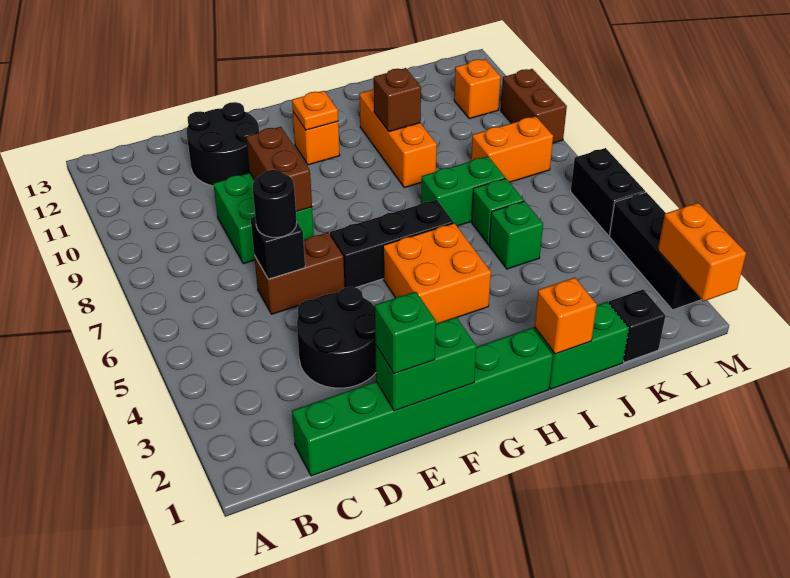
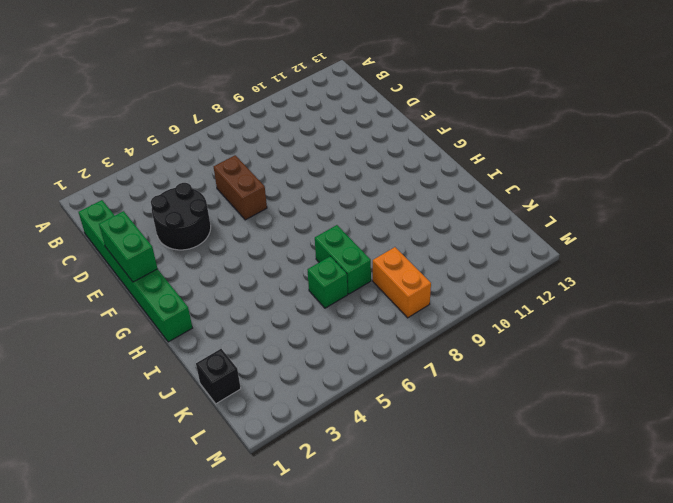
none -> green 2x2 brick [213,173,314,264]
none -> black 2x2 round brick [186,102,259,186]
none -> black 1x3 brick [330,199,454,288]

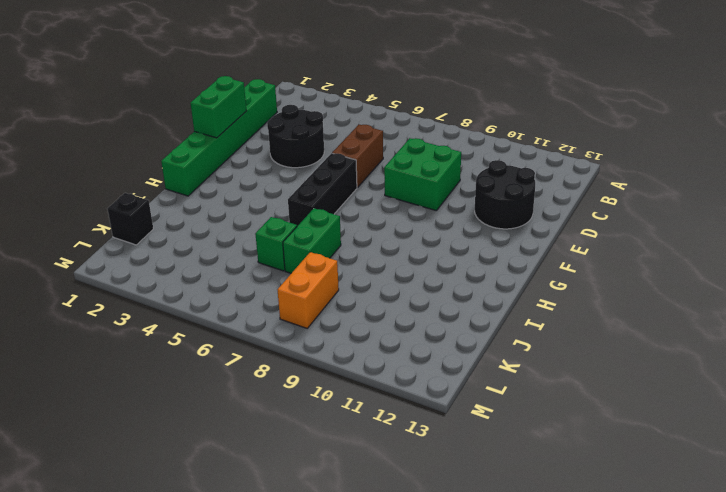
none -> orange 2x2 brick [383,223,491,324]
none -> orange 1x1 brick [293,112,340,165]
none -> green 1x2 brick [534,302,629,389]

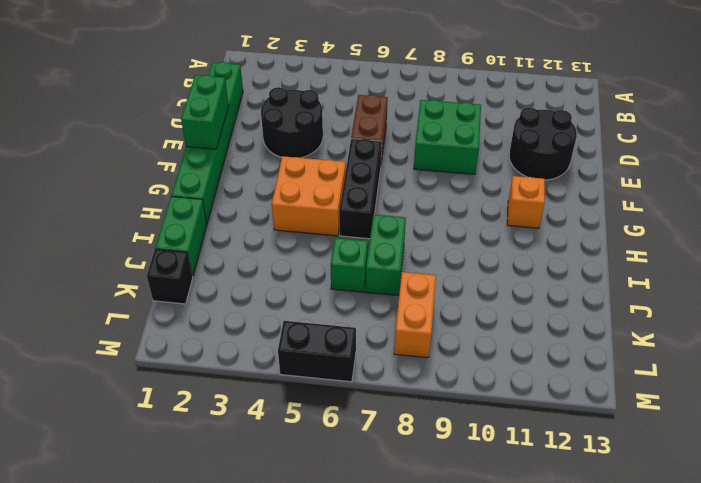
none -> orange 1x3 brick [359,88,437,188]
none -> green 1x1 brick [489,201,543,269]
none -> orange 1x1 brick [454,59,501,119]

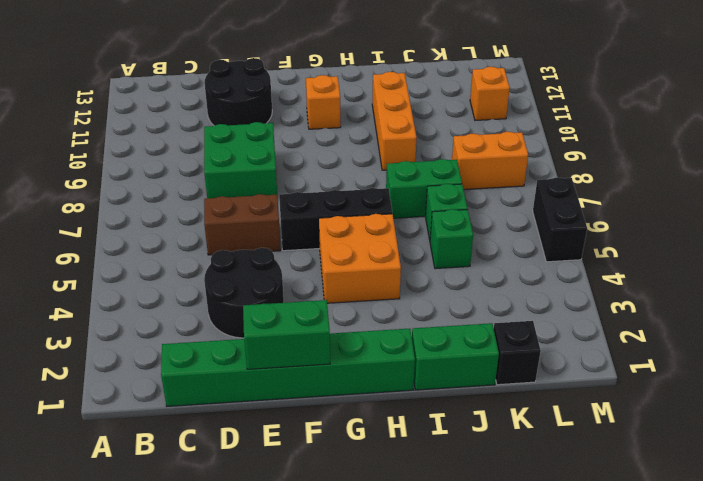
none -> black 1x3 brick [609,192,702,310]
none -> brown 1x2 brick [501,69,567,143]
none -> black 1x1 brick [251,217,305,279]

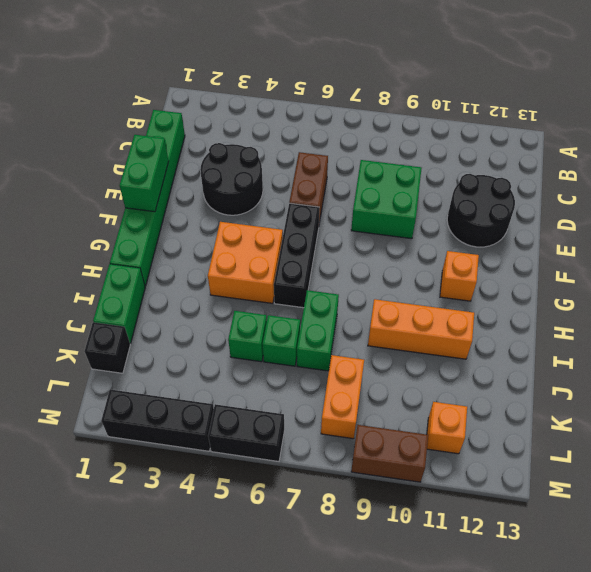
none -> black 1x1 brick [251,217,305,279]
none -> brown 1x2 brick [246,127,312,212]
none -> orange 1x1 plate [292,91,338,130]

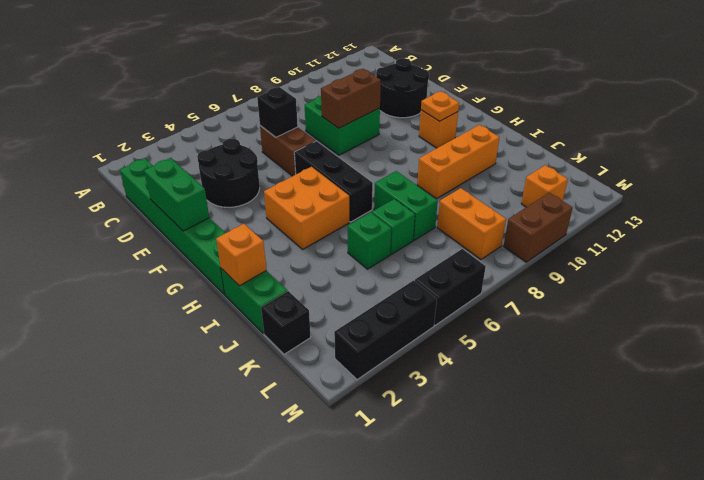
none -> brown 1x1 brick [374,68,421,132]
none -> orange 1x2 brick [658,203,746,301]
none -> black 1x1 round brick [253,170,297,237]

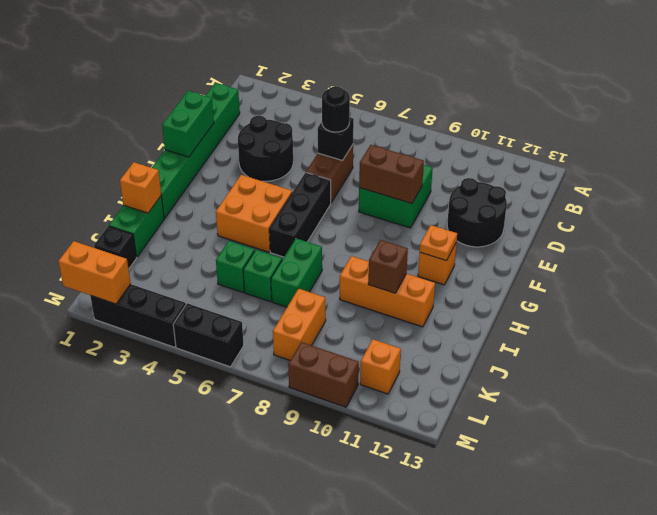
none -> green 1x1 brick [375,292,436,374]

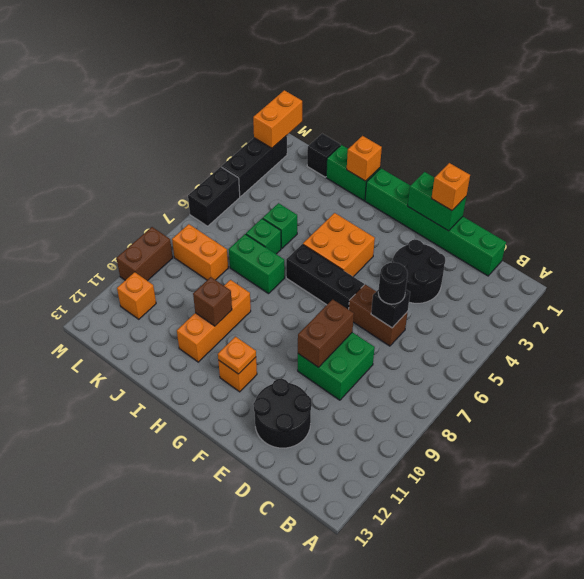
orange 1x1 brick [431,163,470,211] -> green 1x1 brick [375,292,436,374]

